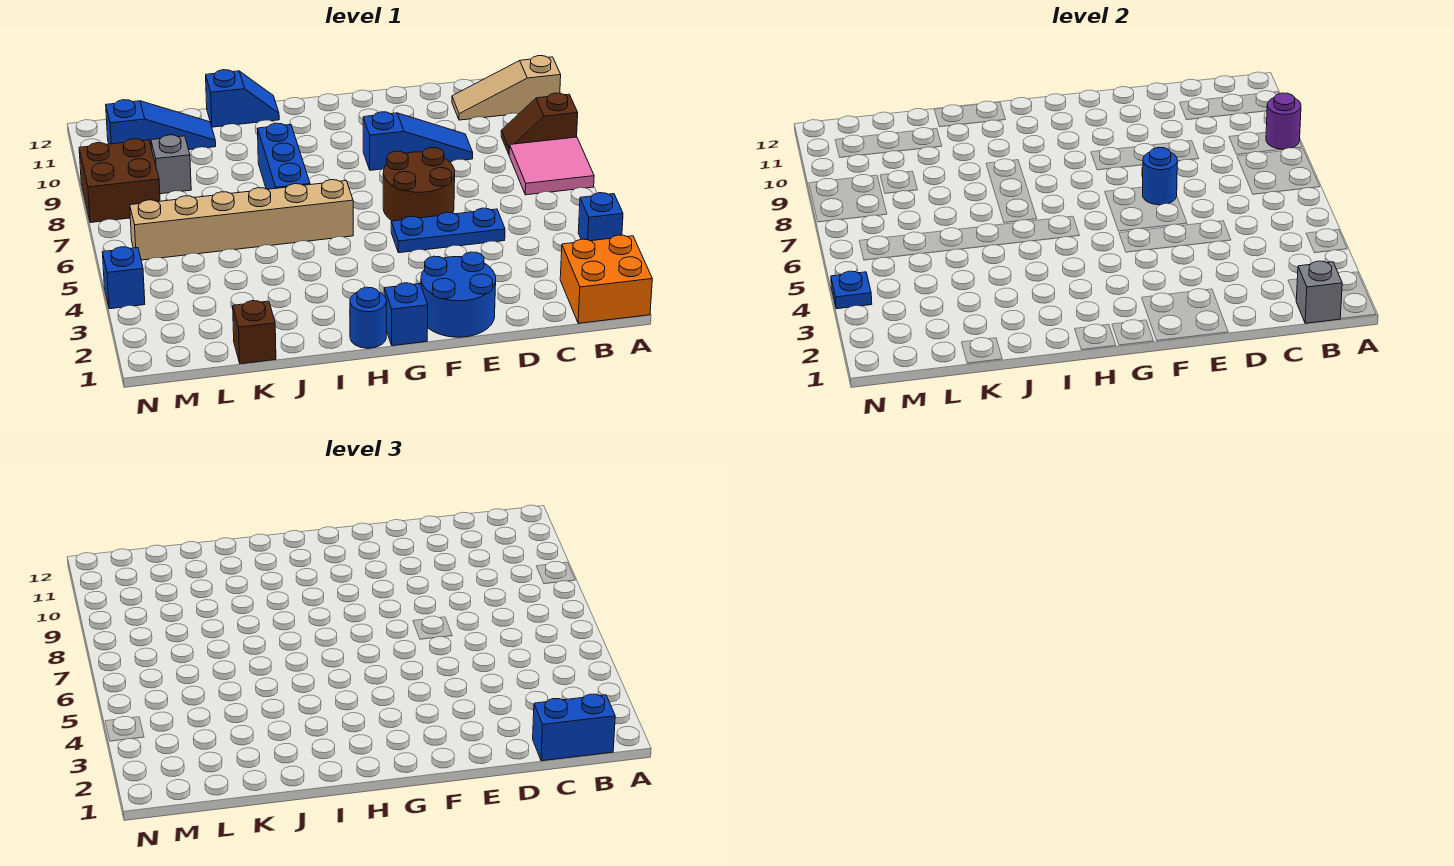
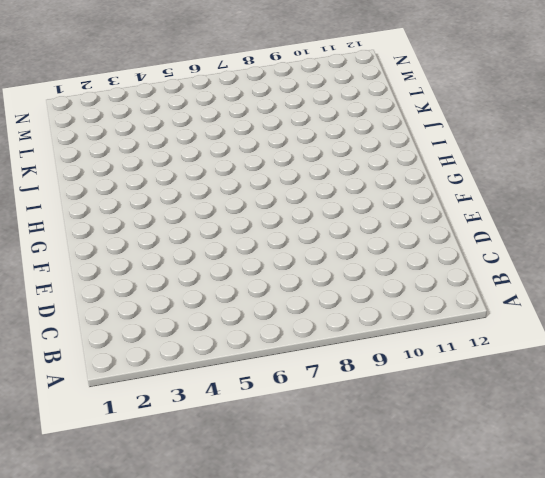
none -> orange 2x2 brick [560,235,652,323]
none -> blue 1x1 brick [578,193,623,241]
none -> pink 2x2 tile [509,137,594,195]

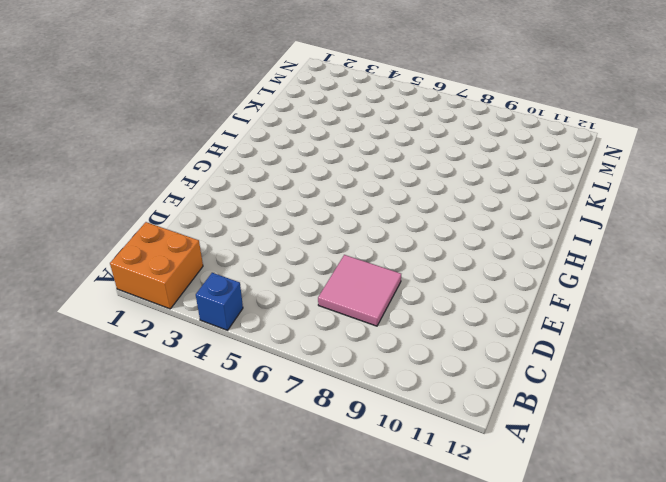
pink 2x2 tile [318,255,401,326] -> pink 2x2 tile moved to [509,137,594,195]
none -> brown 1x2 slope [501,93,578,154]
none -> tan 1x3 slope [452,56,561,120]
none -> blue 1x3 plate [391,208,505,253]

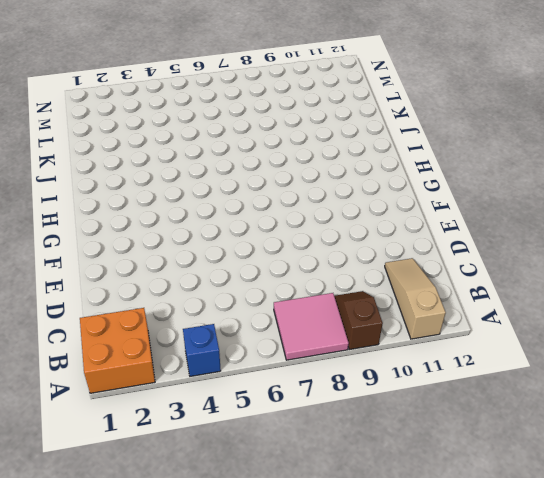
none -> blue 1x3 plate [391,208,505,253]
none -> blue 1x3 slope [363,112,473,170]
none -> blue 2x2 round brick [421,252,496,337]

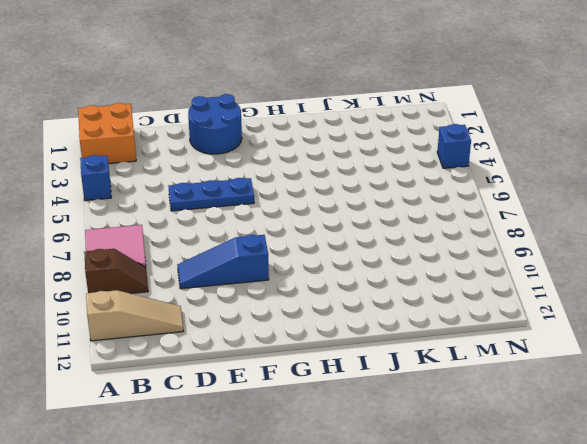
none -> brown 2x2 round brick [383,148,455,221]
none -> blue 1x1 brick [384,283,428,346]
none -> blue 1x1 round brick [350,287,386,348]

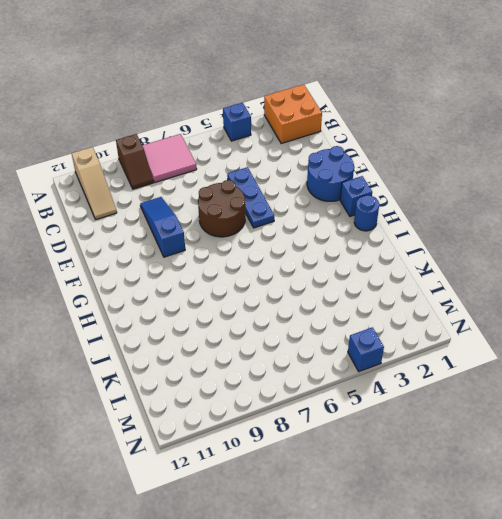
none -> tan 1x6 brick [130,180,353,260]
none -> blue 1x3 brick [258,123,310,189]
none -> blue 1x2 slope [206,70,279,127]

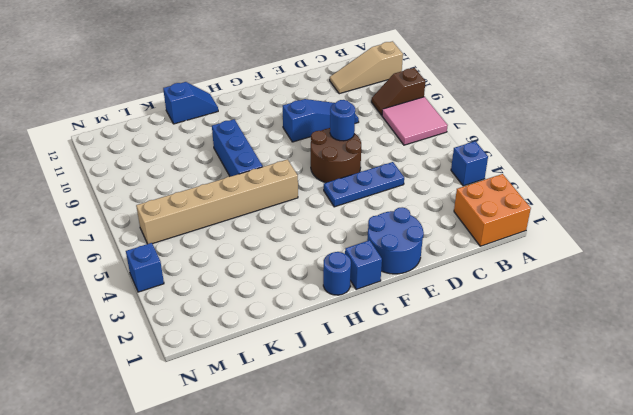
none -> brown 1x1 brick [233,301,276,364]
none -> blue 1x3 slope [106,100,216,150]
none -> grey 1x1 brick [151,135,191,194]

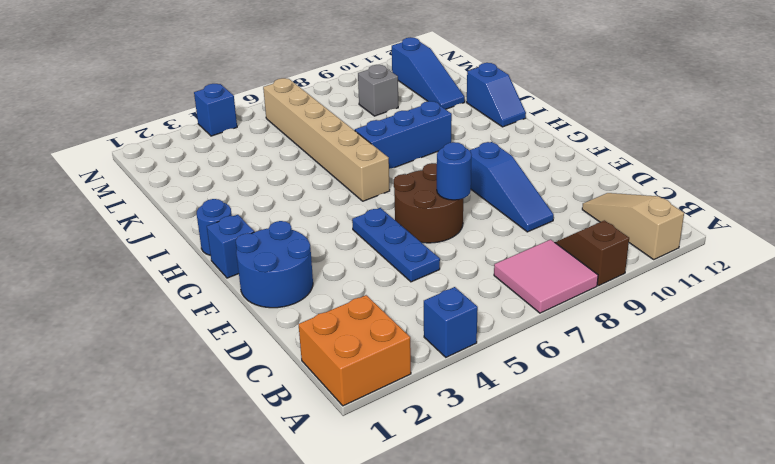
none -> brown 1x1 brick [233,301,276,364]
none -> brown 2x2 brick [79,139,160,223]
none -> purple 1x1 round brick [1266,93,1301,149]

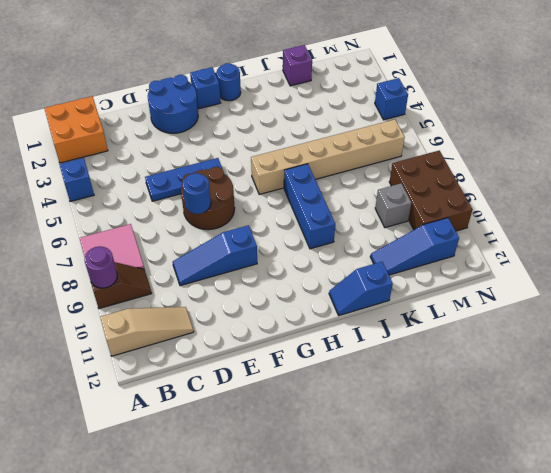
purple 1x1 brick [283,45,312,86] -> brown 1x1 brick [233,301,276,364]
brown 2x3 brick [389,151,472,231] -> brown 2x2 brick [79,139,160,223]
none -> grey 1x1 brick [1296,261,1342,323]
none -> blue 1x1 plate [831,271,872,309]
none -> blue 1x2 brick [533,694,615,761]

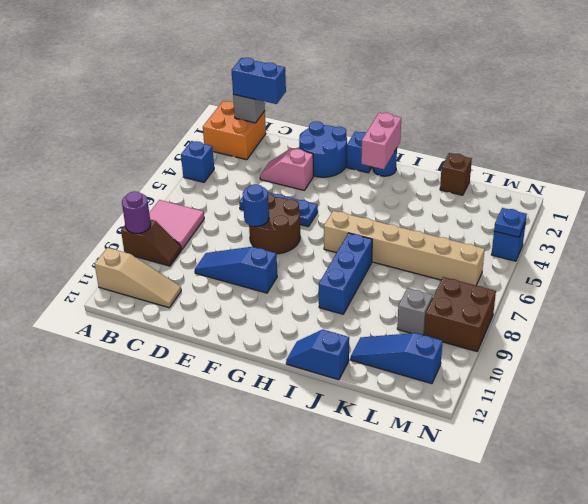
pink 1x2 slope [260,148,313,190] -> none
pink 1x2 brick [361,113,401,169] -> none

